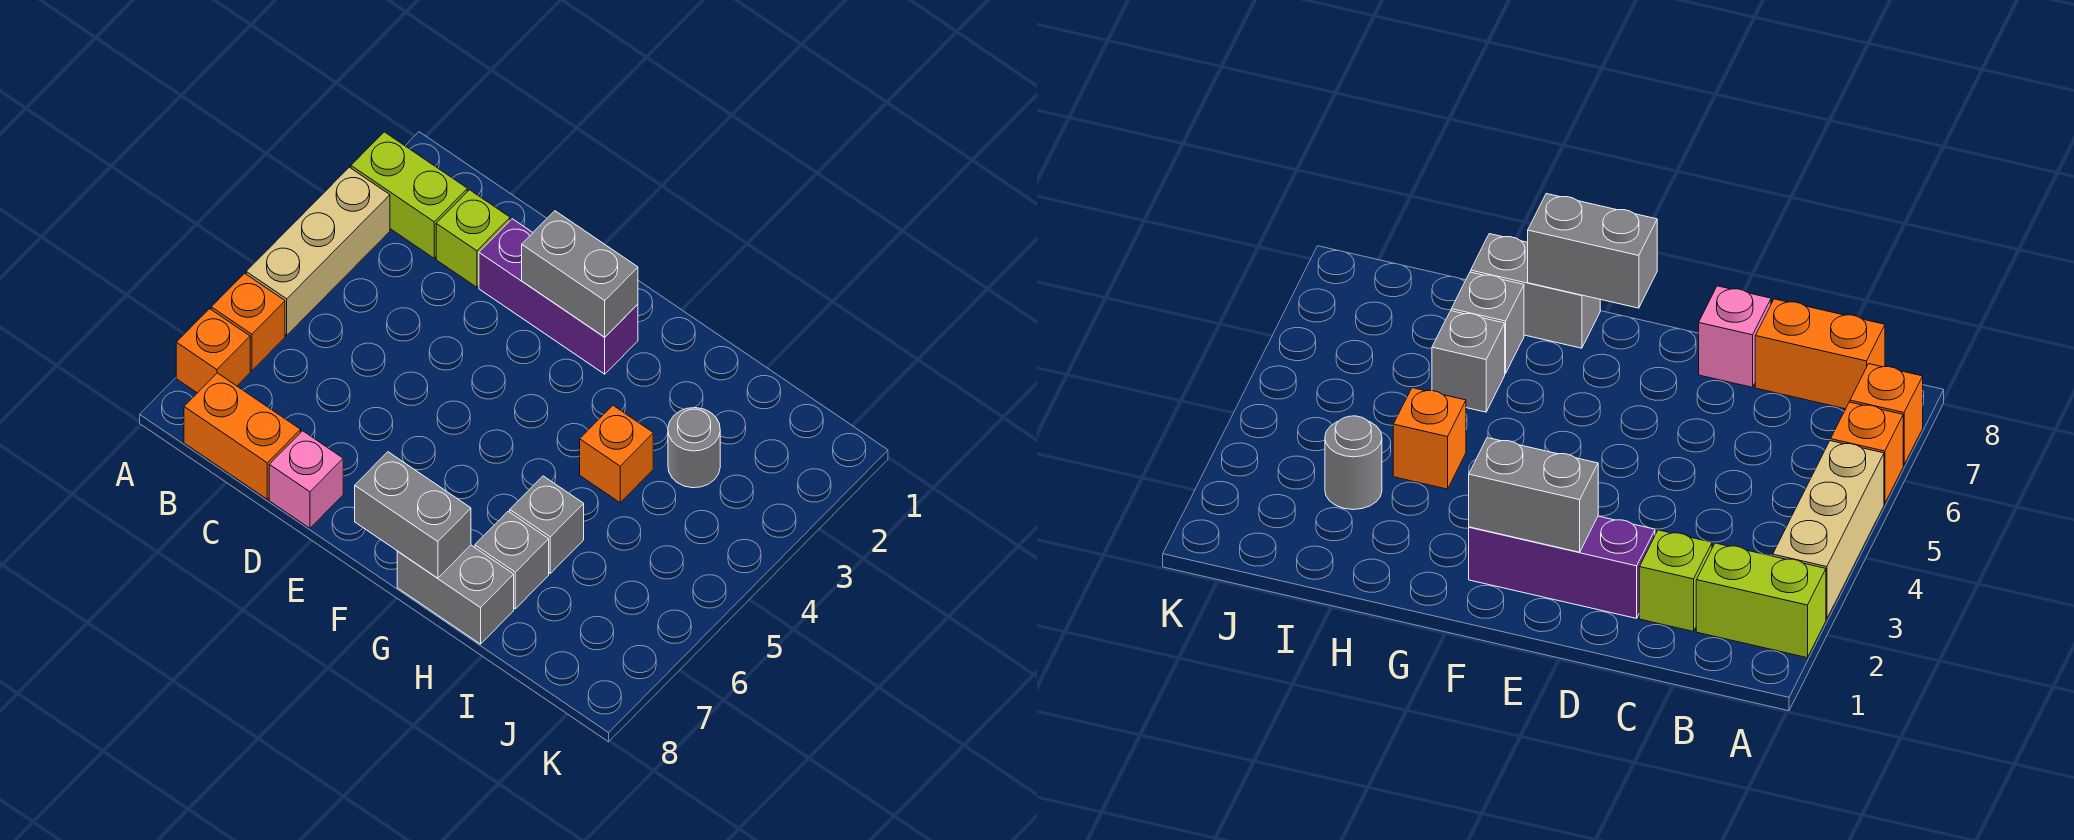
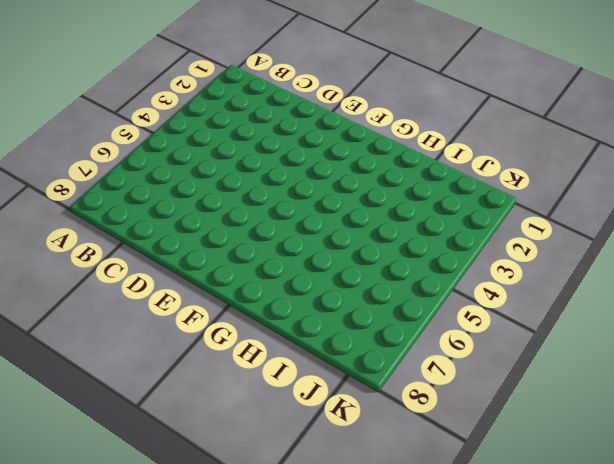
none -> lime 1x2 brick [351,132,467,258]
none -> tan 1x3 brick [246,167,390,335]
none -> orange 1x1 brick [211,273,285,371]

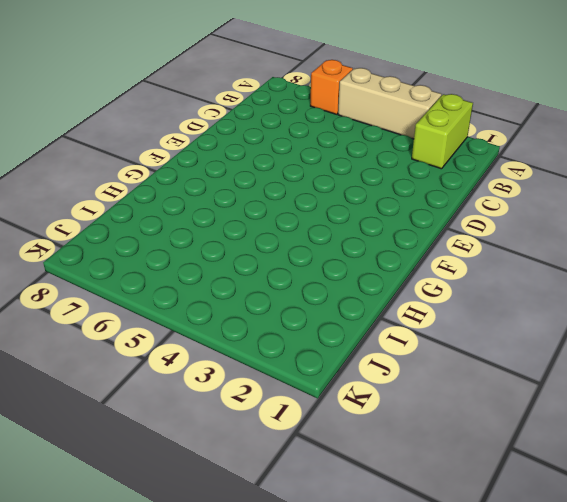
none -> orange 1x1 brick [176,309,250,393]
none -> orange 1x2 brick [184,373,301,499]
none -> lime 1x1 brick [436,190,510,287]

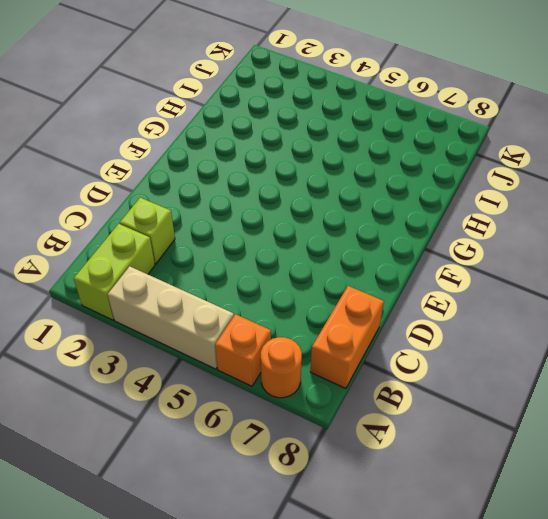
orange 1x1 round brick [261,337,302,398] -> orange 1x1 brick [176,309,250,393]
none -> purple 1x3 brick [479,219,638,374]
none -> pink 1x1 brick [269,431,343,528]
none -> grey 1x2 brick [397,545,514,644]

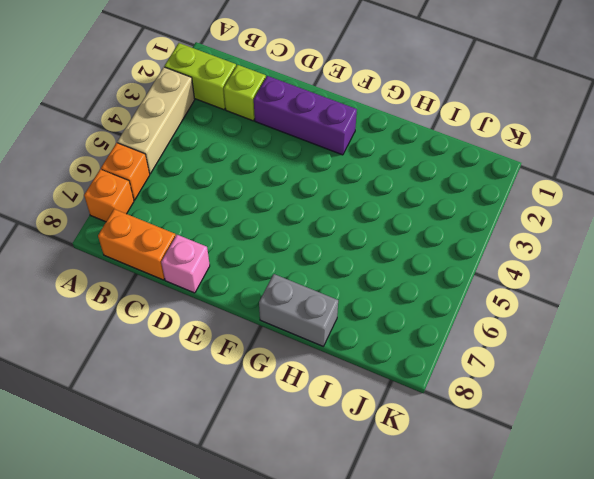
none -> orange 1x1 brick [580,406,653,503]
none -> grey 1x1 brick [510,476,584,573]
none -> grey 1x1 brick [475,511,549,609]

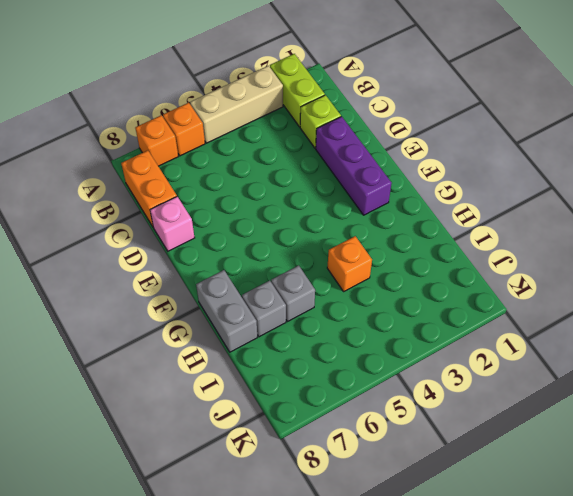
none -> grey 1x1 round brick [668,408,720,488]
none -> grey 1x2 brick [522,211,638,337]
none -> grey 1x2 brick [355,452,471,578]

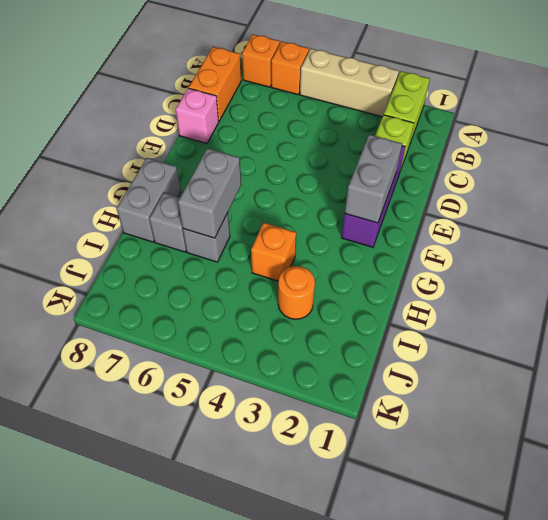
grey 1x2 brick [178,148,241,238] -> grey 1x2 brick moved to [355,452,471,578]
orange 1x1 round brick [278,266,315,319] -> grey 1x1 round brick [668,408,720,488]

